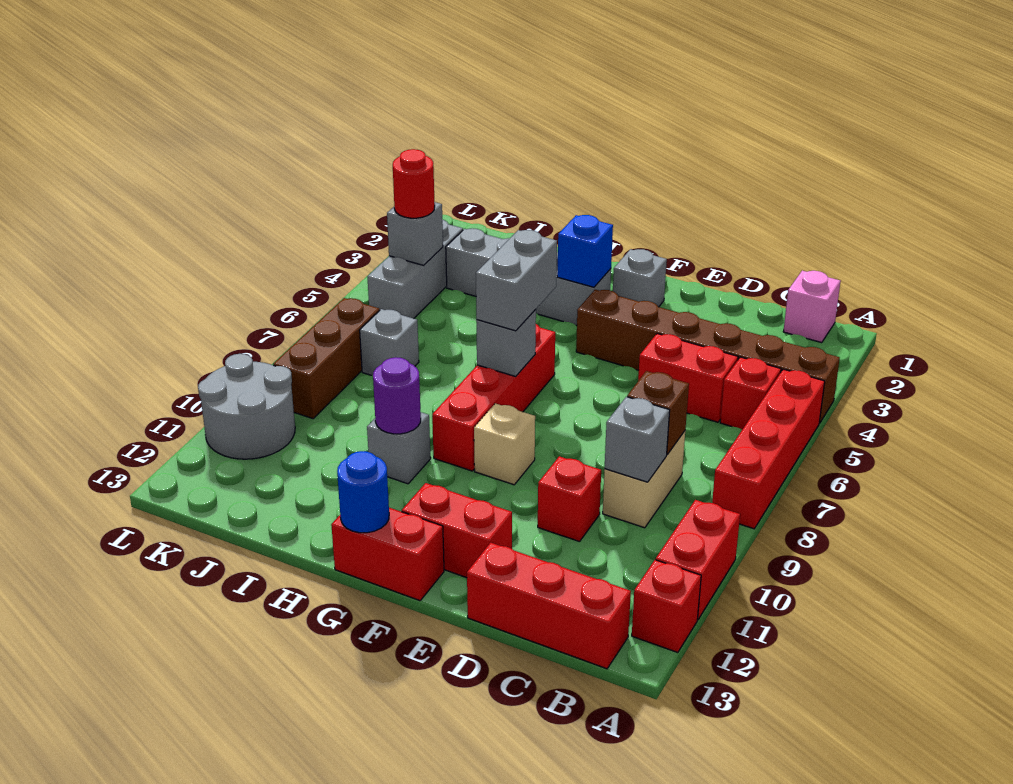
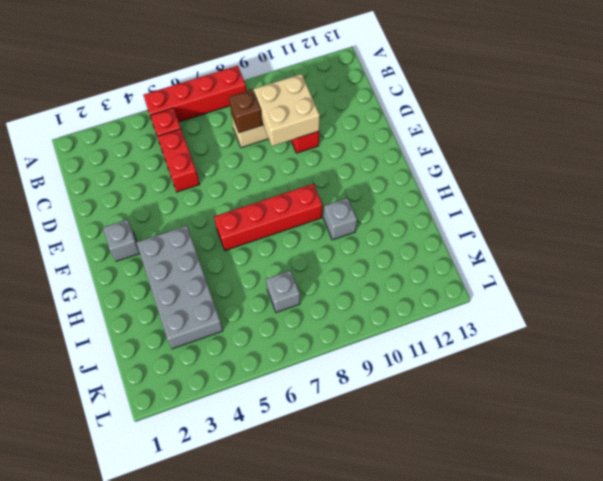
tan 2x2 brick [254,74,320,146] -> grey 1x1 brick [605,397,670,482]
grey 2x4 brick [136,226,223,349] -> grey 1x4 brick [446,228,611,325]
none -> brown 1x6 brick [576,290,840,423]
none -> red 1x2 brick [656,500,740,619]
none -> red 1x1 brick [632,560,701,652]
none -> pink 1x1 brick [783,271,841,343]

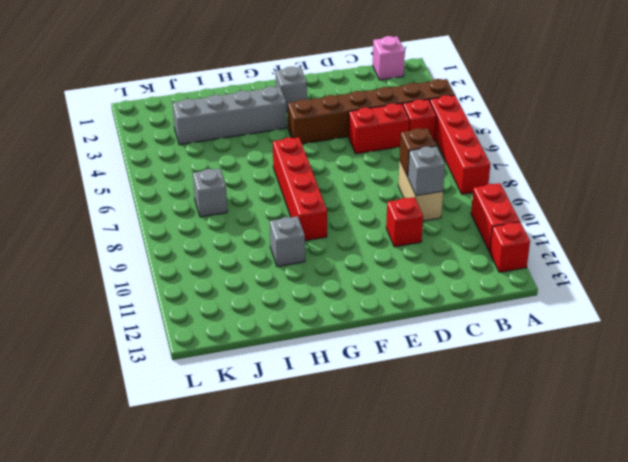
none -> red 1x3 brick [467,543,631,669]
none -> red 1x2 brick [402,483,512,578]
none -> tan 1x1 brick [474,403,535,485]
none -> red 1x2 brick [331,508,444,601]

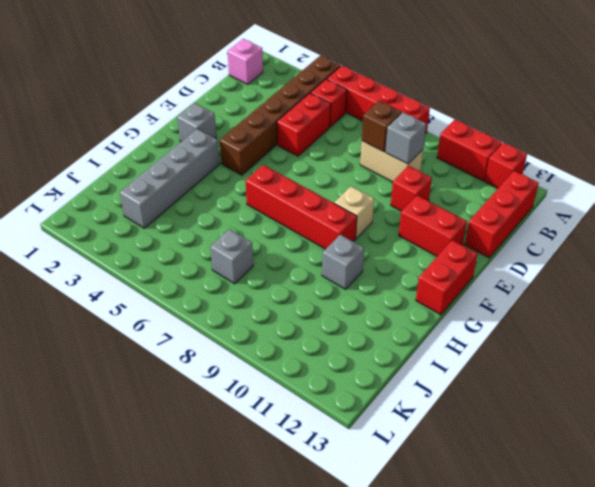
red 1x2 brick [399,195,467,256] -> red 1x2 brick turned to [402,483,512,578]
none -> grey 1x3 brick [367,220,463,319]
none -> brown 1x3 brick [273,298,380,419]
none -> grey 2x2 round brick [198,354,295,459]
none -> blue 1x1 brick [557,215,613,287]

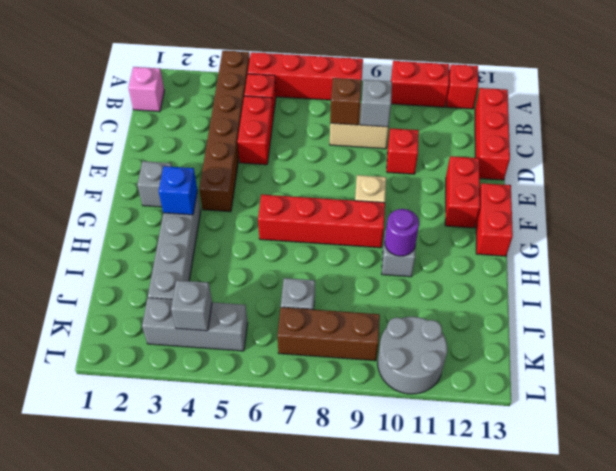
none -> grey 1x1 brick [476,309,536,376]
none -> blue 1x1 round brick [337,451,389,533]
none -> grey 1x2 brick [476,230,557,331]
none -> red 1x1 round brick [393,149,435,218]

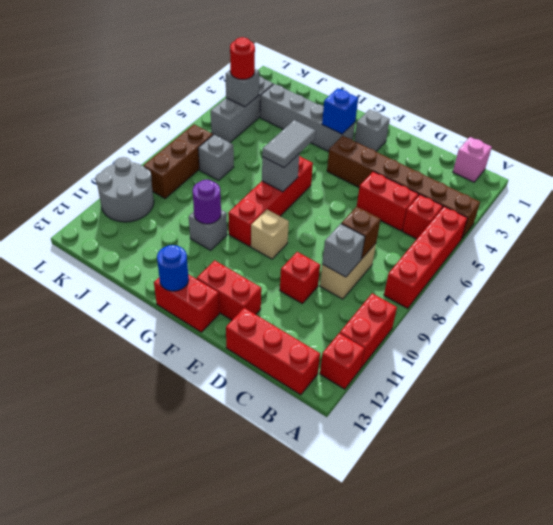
grey 1x2 tile [262,120,316,168] -> grey 1x2 brick [476,230,557,331]

